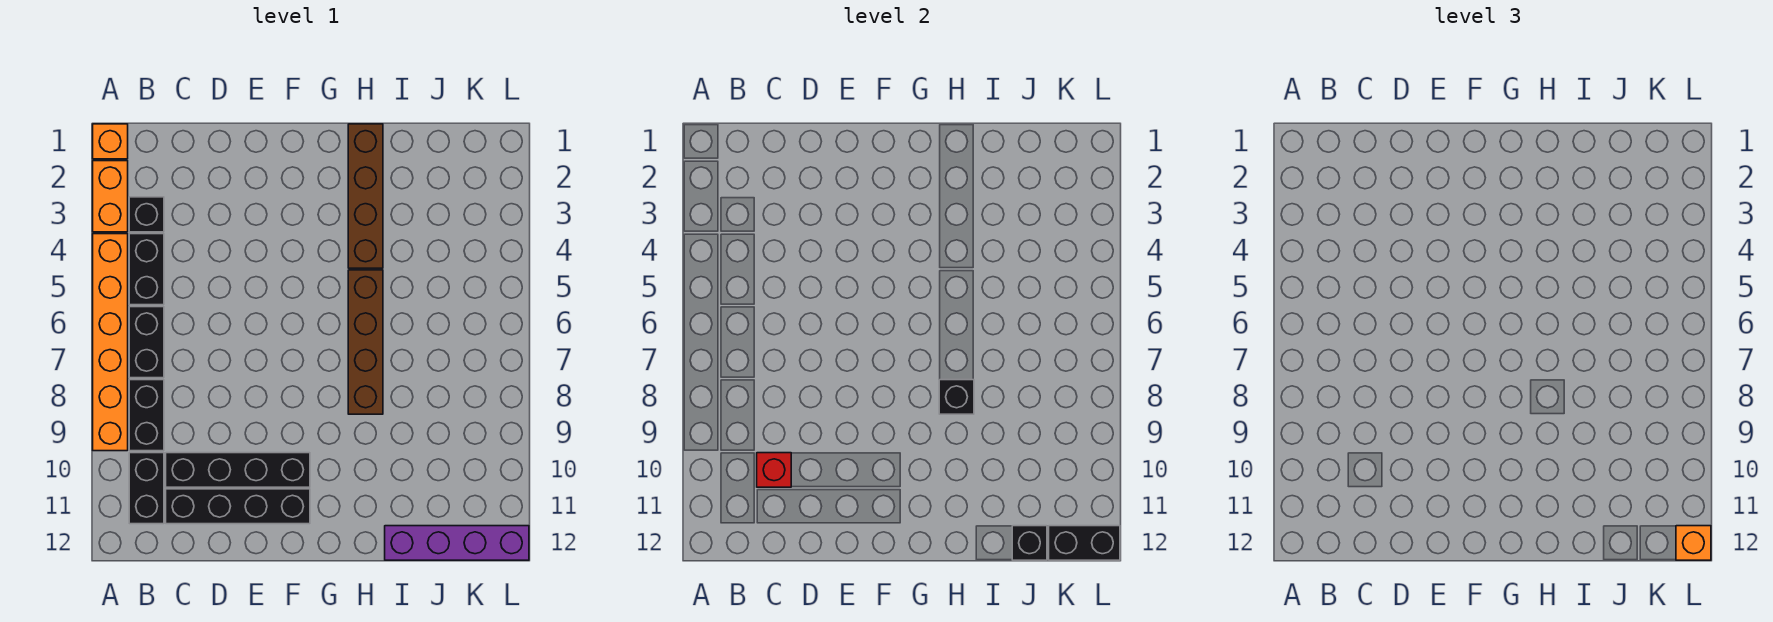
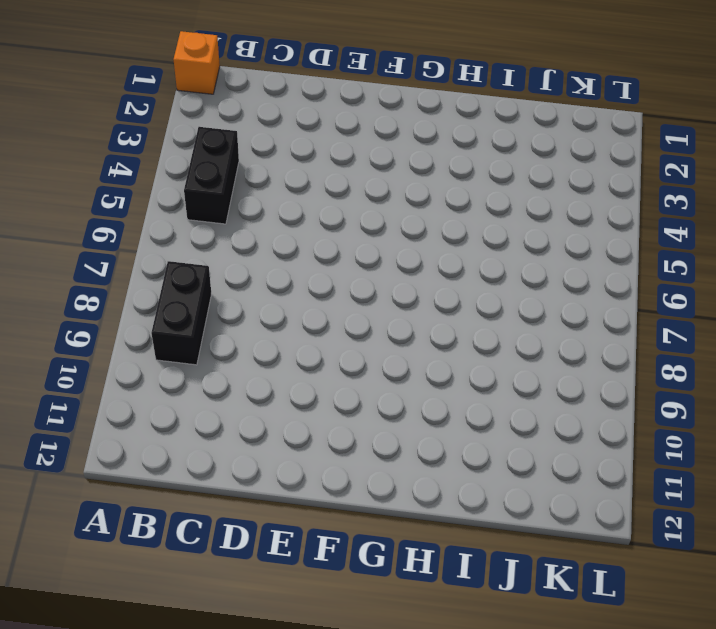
none -> orange 1x2 brick [93,161,128,232]
none -> orange 1x6 brick [93,234,128,451]
none -> black 1x1 brick [129,197,164,232]

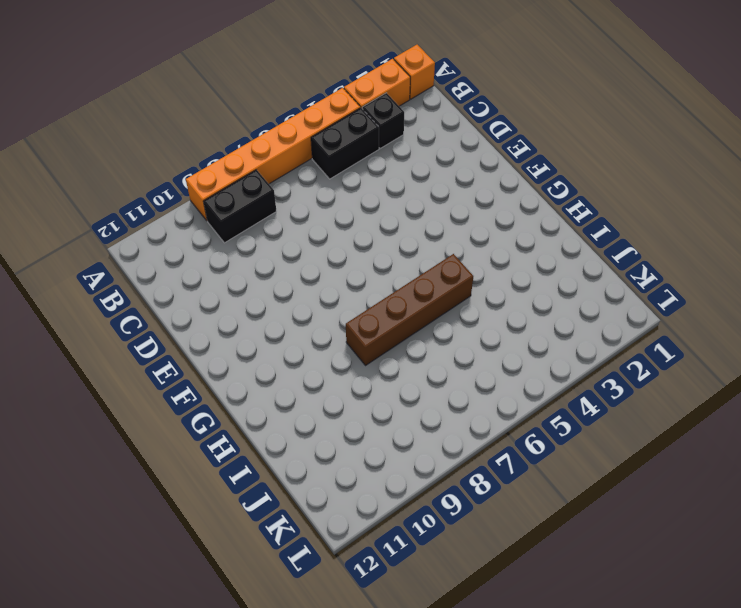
none -> black 1x2 brick [129,307,164,378]
none -> black 1x2 brick [129,453,164,524]
none -> black 1x4 brick [166,453,310,487]

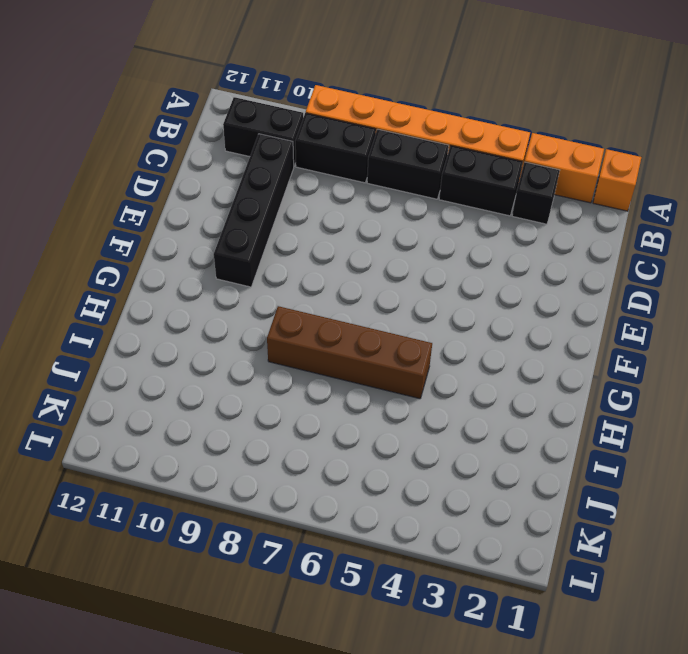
none -> black 1x4 brick [166,489,310,524]
none -> brown 1x4 brick [348,124,383,268]
none -> purple 1x4 brick [385,526,529,560]

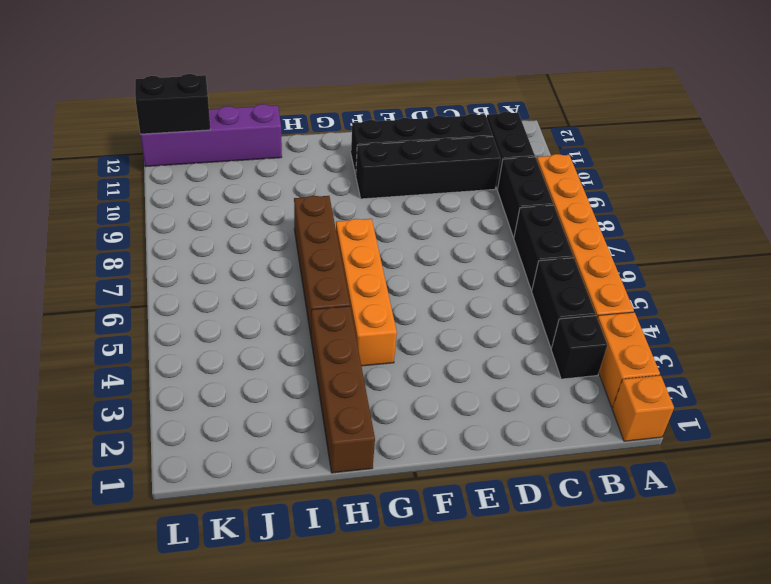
orange 1x4 brick [336,219,397,366] -> none
none -> red 1x1 brick [757,453,791,487]
none -> black 1x1 brick [939,380,974,414]
none -> black 1x1 brick [1012,526,1047,560]

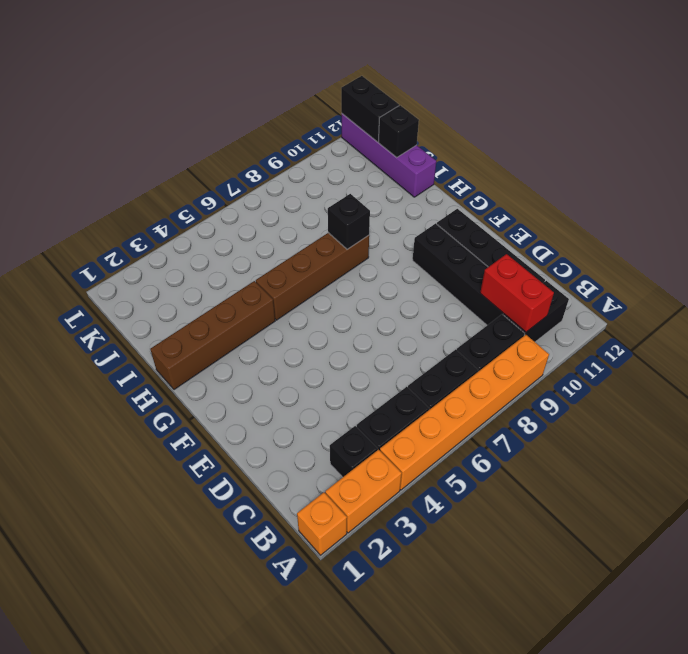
red 1x2 brick [480,254,554,332] -> red 1x1 brick [757,453,791,487]
none -> orange 1x1 brick [1676,526,1711,560]

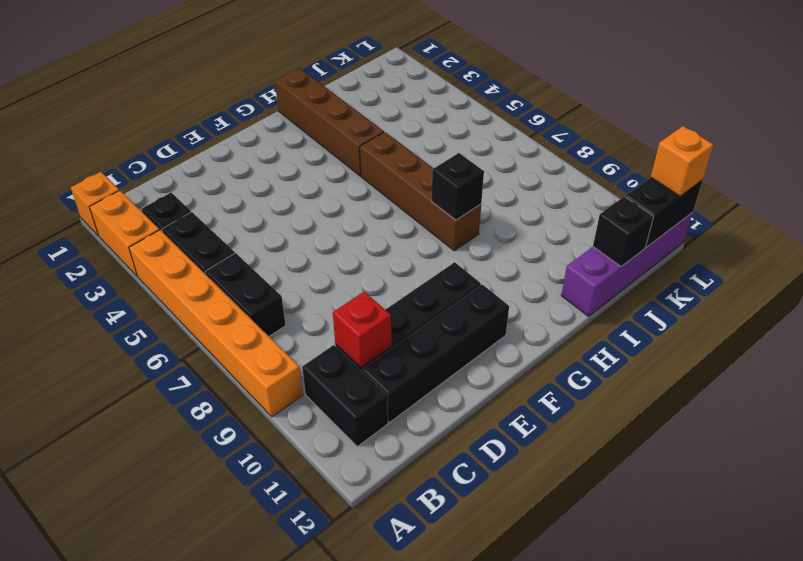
none -> black 1x2 brick [129,380,164,451]

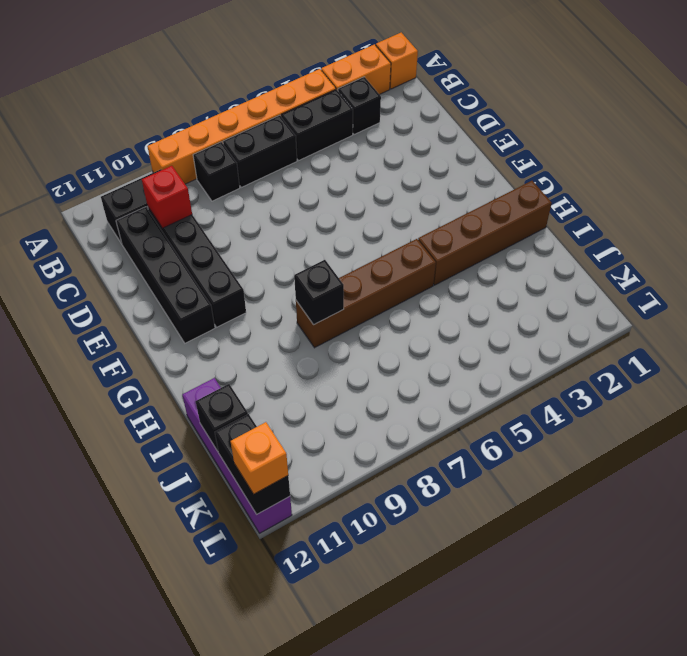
black 1x1 brick [193,142,240,201] -> black 1x2 brick [129,380,164,451]

